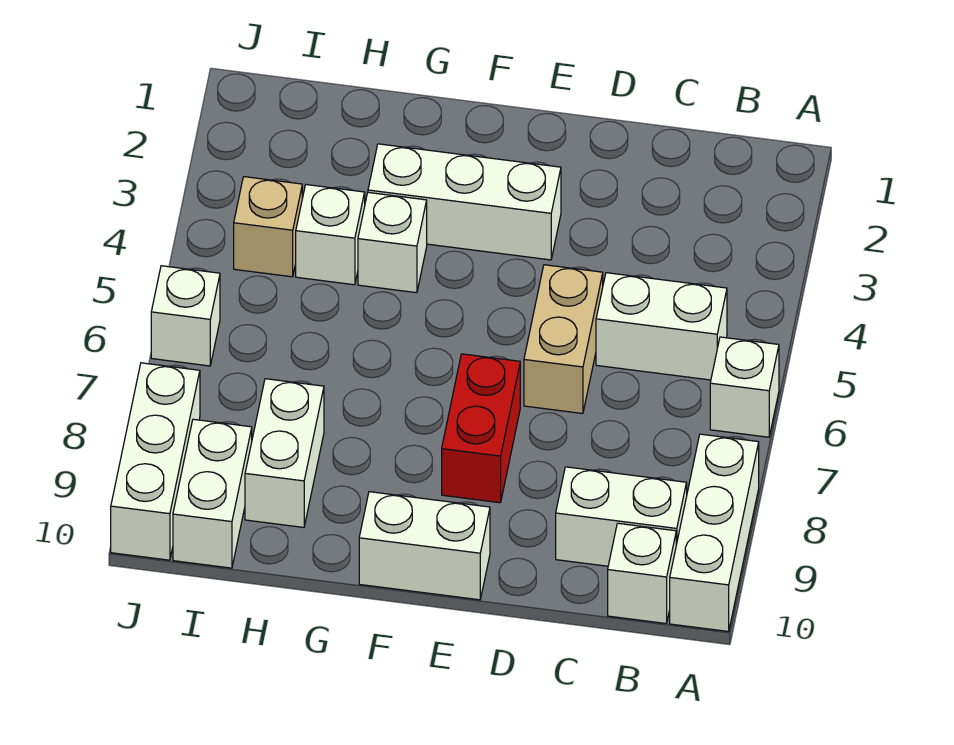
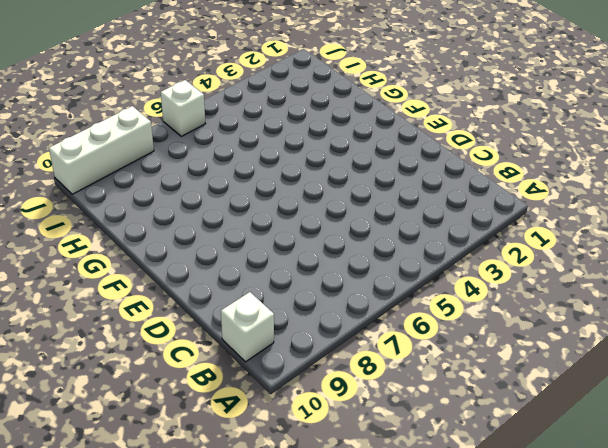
none -> white 1x1 brick [710,337,779,437]
none -> white 1x3 brick [670,434,759,631]
none -> white 1x2 brick [596,273,727,380]

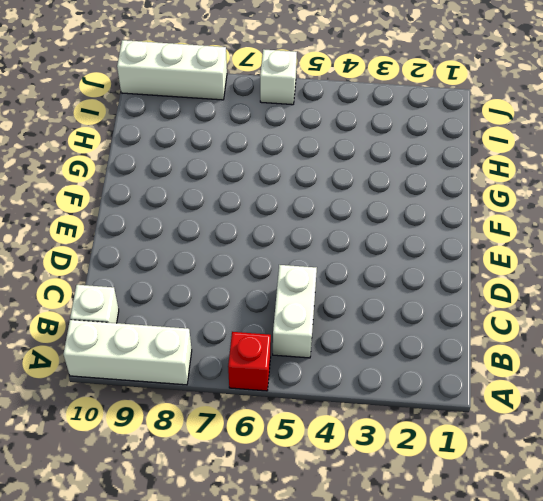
red 1x1 brick [228,332,271,391] -> white 1x1 brick [710,337,779,437]
none -> white 1x2 brick [556,467,687,566]
none -> tan 1x2 brick [524,265,603,414]
none -> white 1x3 brick [368,144,561,260]

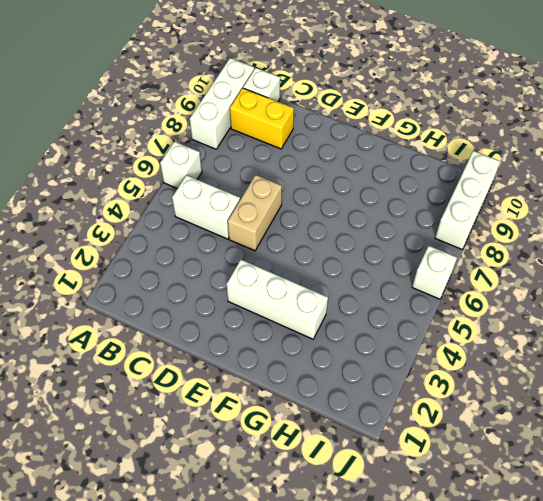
yellow 1x2 brick [230,88,294,149] -> white 1x2 brick [556,467,687,566]
none -> red 1x2 brick [442,354,520,503]
none -> white 1x2 brick [359,492,490,600]
none -> white 1x1 brick [358,192,427,293]

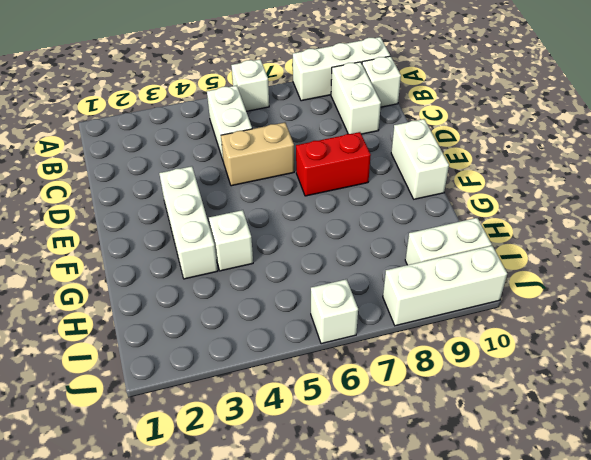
none -> white 1x1 brick [296,185,365,285]
none -> white 1x2 brick [245,379,324,527]
none -> tan 1x1 brick [234,177,302,277]

